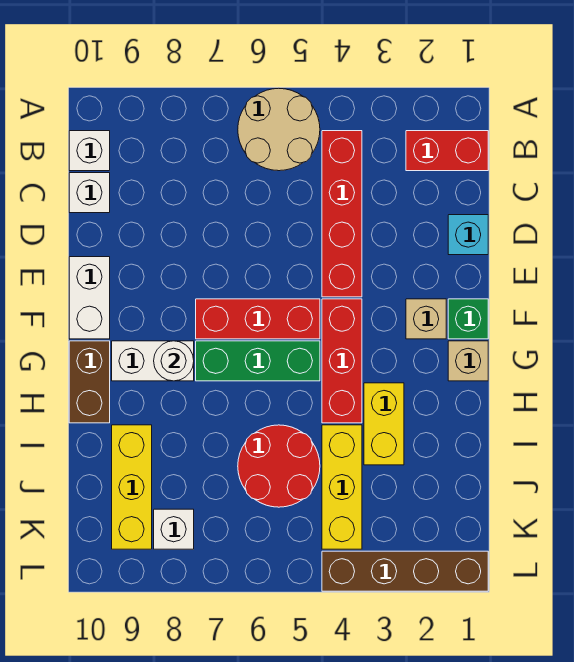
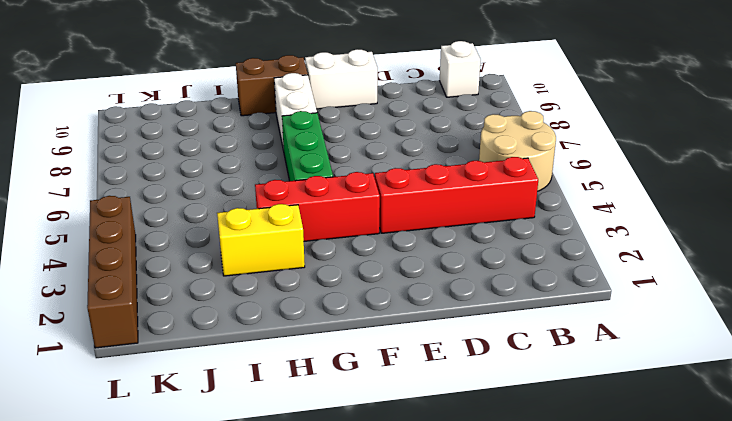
none -> red 1x2 brick [406,131,488,171]
none -> white 1x1 brick [69,173,110,213]
none -> cyan 1x1 brick [448,215,488,255]

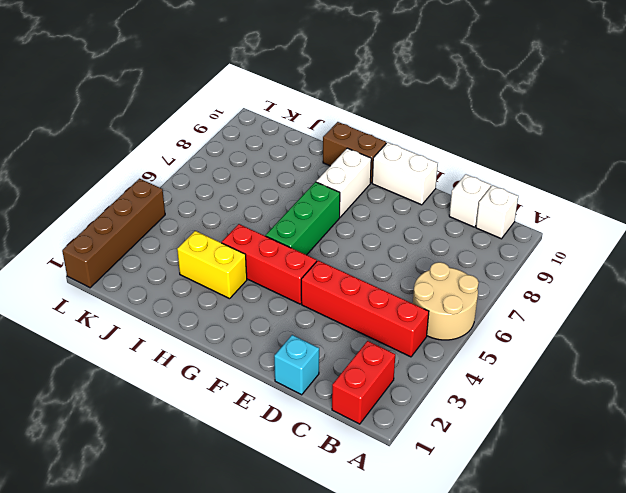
none -> green 1x1 brick [448,299,488,339]
none -> tan 1x1 brick [406,299,446,339]
none -> red 1x3 brick [196,299,320,339]

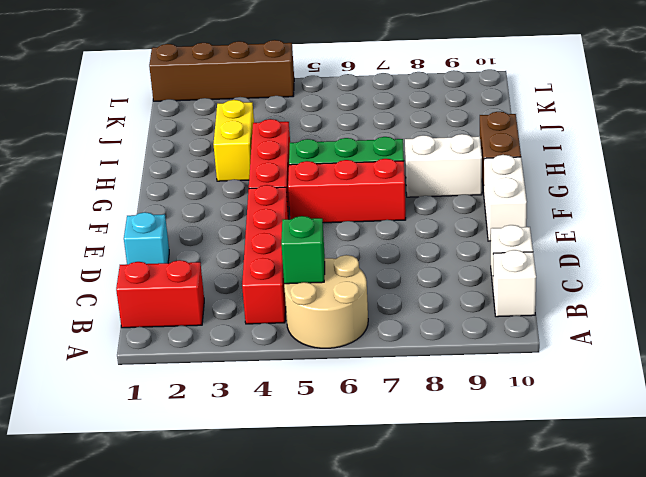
green 1x1 brick [281,216,325,284] -> green 1x1 brick moved to [448,299,488,339]
none -> tan 1x1 brick [406,299,446,339]
none -> tan 1x1 brick [448,341,488,381]
none -> yellow 1x3 brick [322,425,362,549]

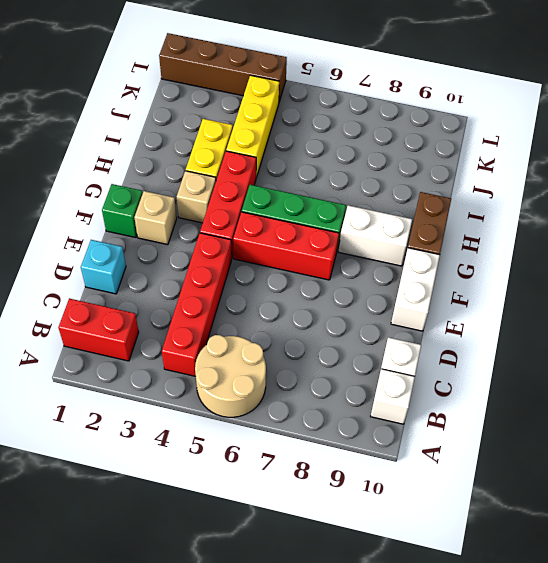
tan 1x1 brick [177,171,216,223] -> tan 1x1 brick moved to [448,341,488,381]
none -> red 2x2 round brick [238,425,320,507]
none -> yellow 1x3 brick [112,425,152,549]
none -> white 1x1 brick [154,509,194,549]

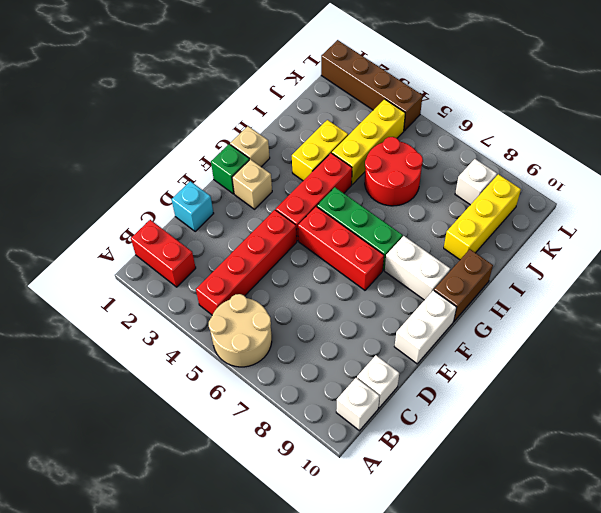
none -> white 1x1 round brick [154,341,194,381]

